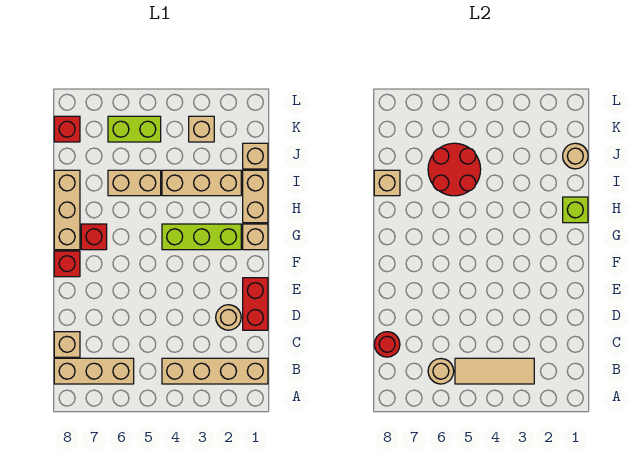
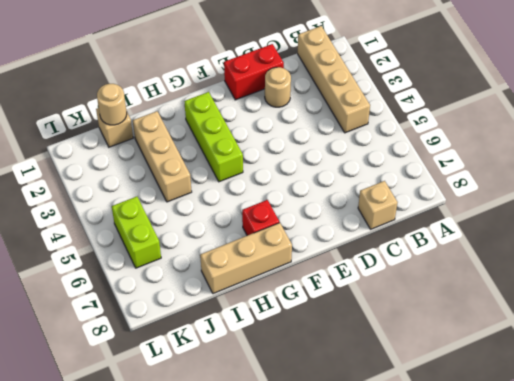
none -> tan 1x3 brick [54,358,134,384]
none -> red 1x1 brick [54,251,80,277]
none -> tan 1x1 brick [243,224,268,250]

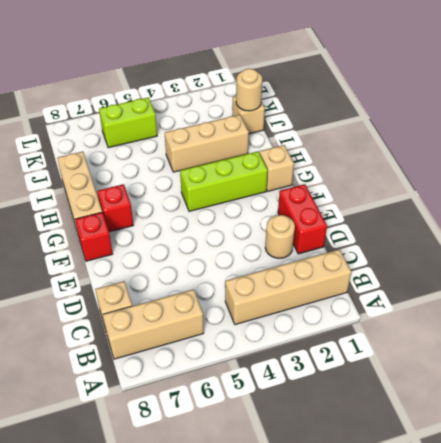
none -> tan 1x2 brick [243,170,268,223]
none -> tan 1x2 brick [108,170,161,196]
none -> tan 1x1 brick [189,116,214,142]

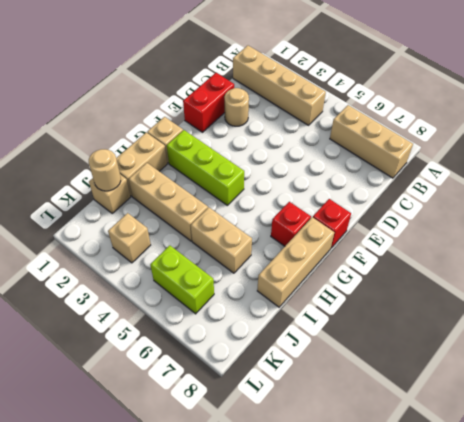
none -> tan 1x1 brick [54,332,80,357]
none -> red 1x1 brick [54,116,80,142]
none -> tan 1x3 tile [455,358,534,384]

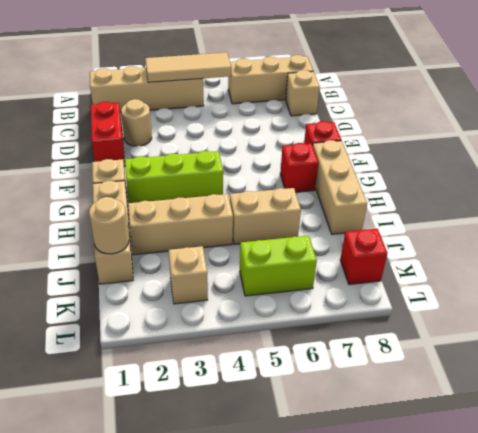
none -> tan 1x1 round brick [428,359,454,384]
none -> red 1x1 round brick [374,332,400,357]
none -> lime 1x1 brick [563,197,588,223]

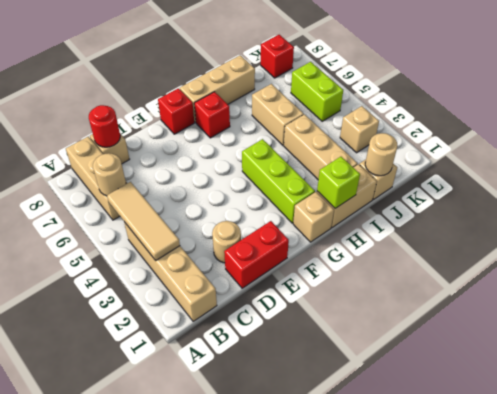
none -> red 2x2 round brick [428,143,481,196]
none -> tan 1x1 brick [374,170,400,196]

